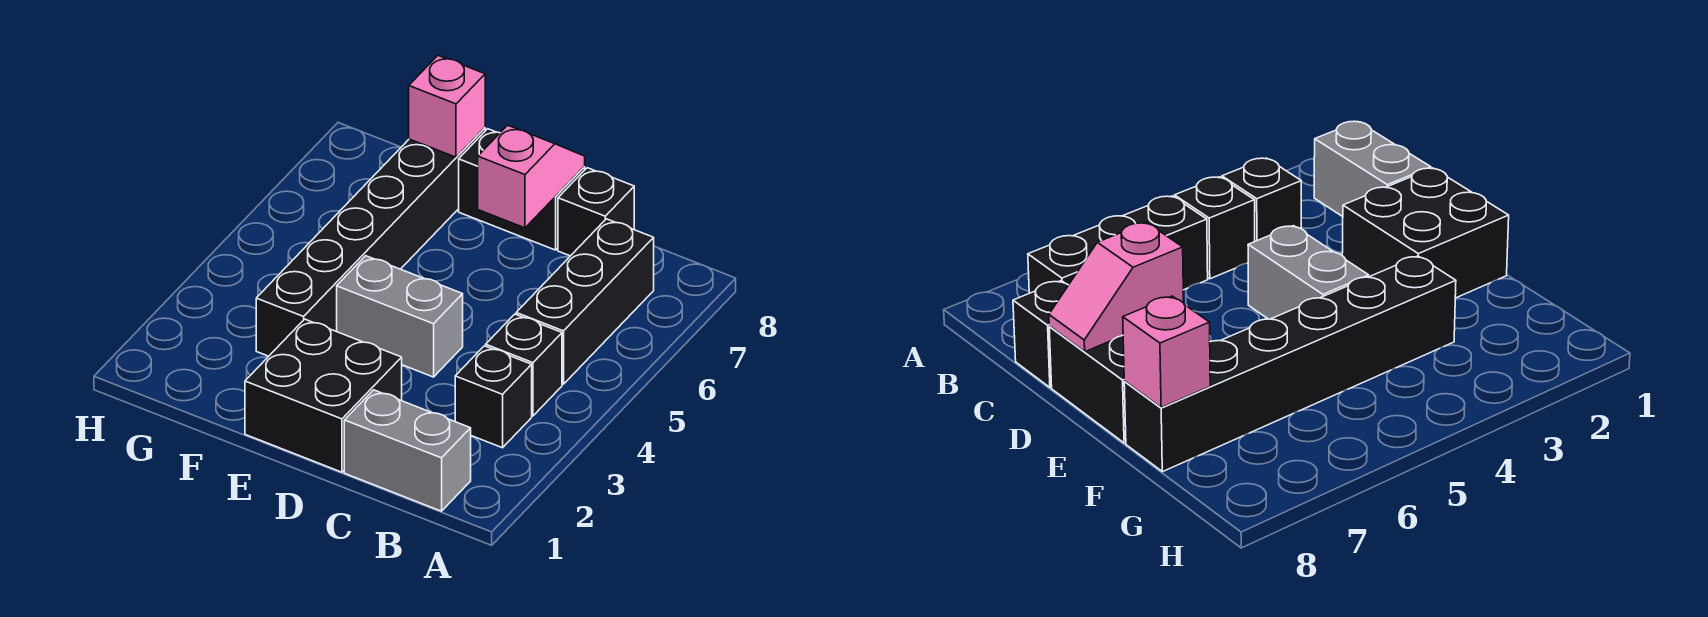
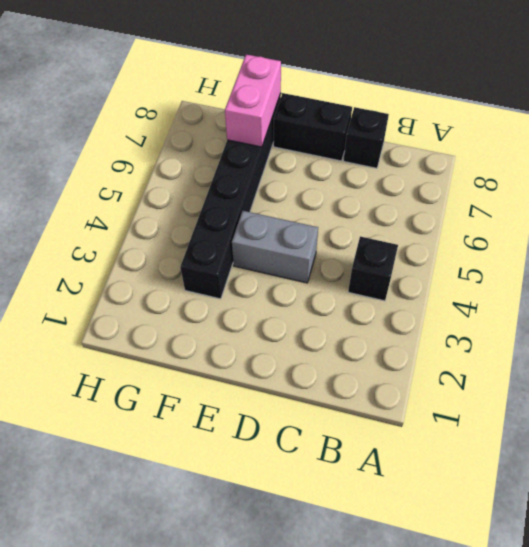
pink 1x2 brick [225,54,281,147] -> pink 1x1 brick [409,56,485,157]
none -> grey 1x2 brick [344,390,471,511]
none -> black 1x1 brick [455,346,532,448]

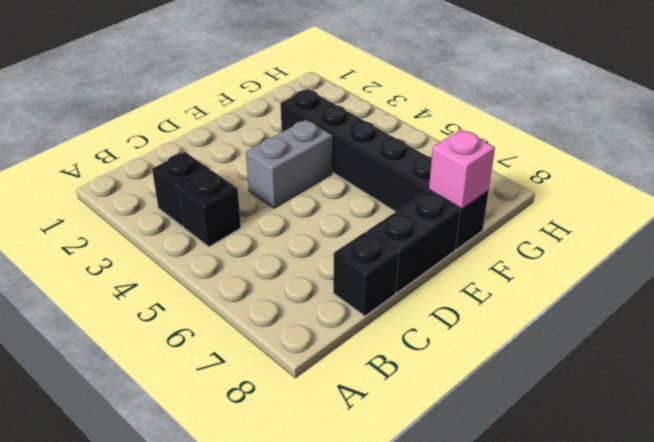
none -> grey 1x2 brick [344,390,471,511]
none -> black 1x3 brick [516,219,654,384]

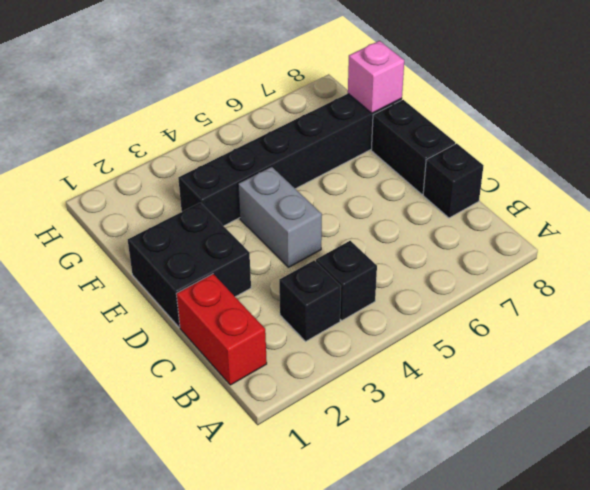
red 1x2 brick [177,274,267,385] -> grey 1x2 brick [344,390,471,511]
none -> black 1x3 brick [516,219,654,384]
none -> pink 1x2 slope [478,125,585,228]

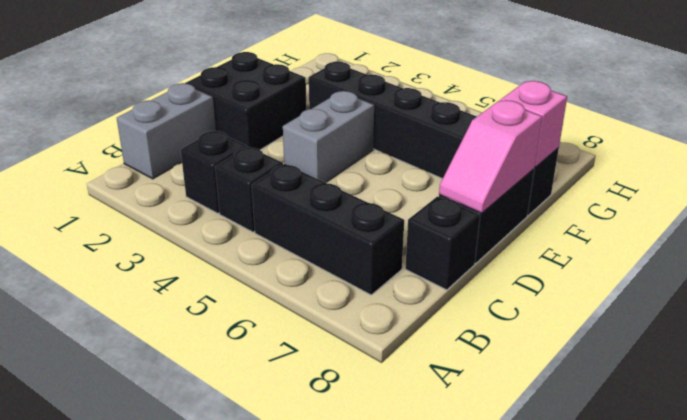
pink 1x2 slope [439,100,542,213] -> pink 1x2 slope turned to [478,125,585,228]

